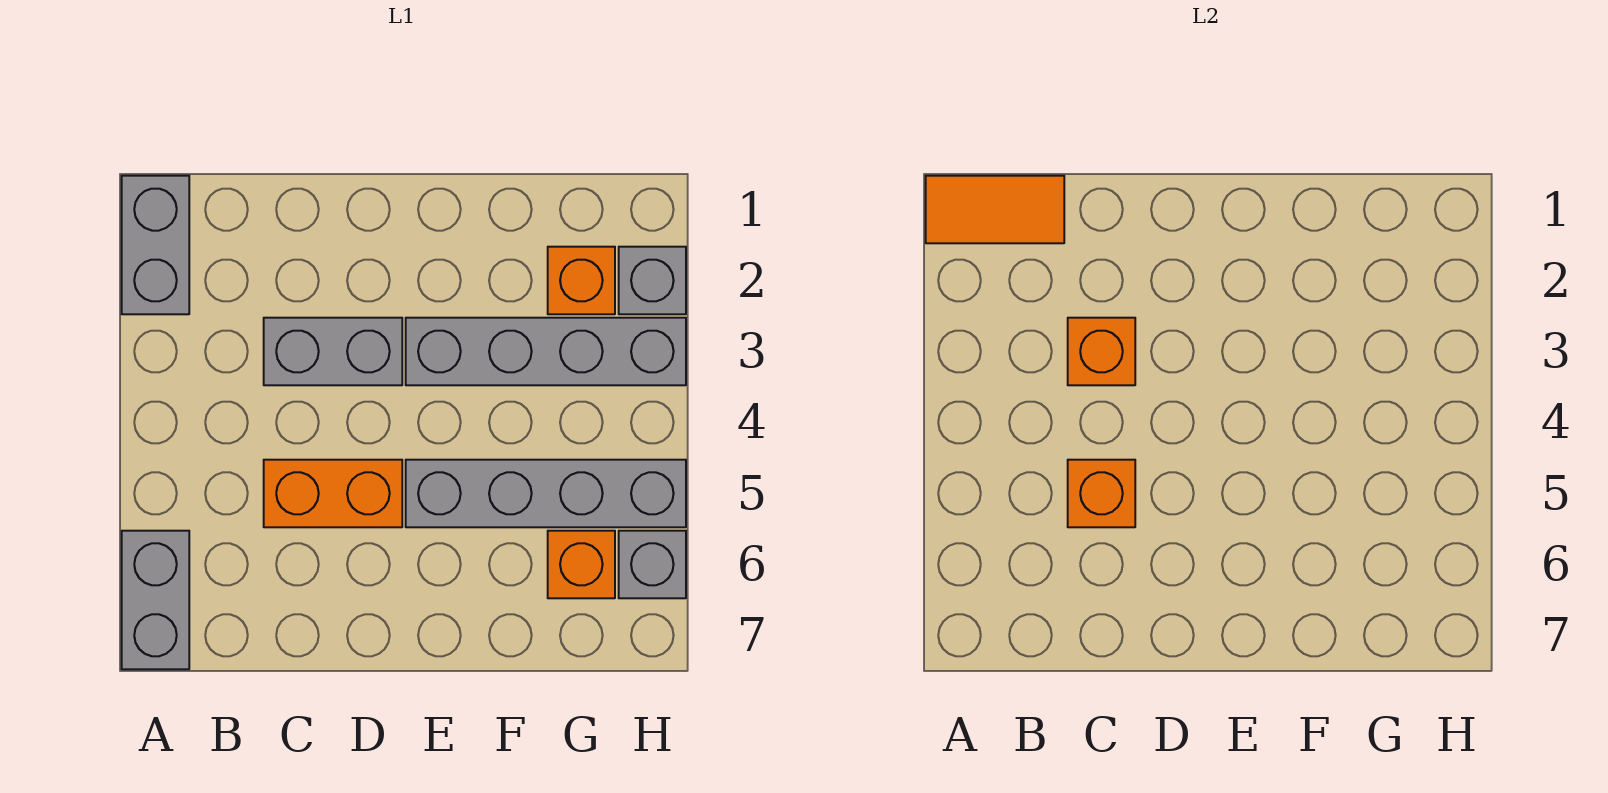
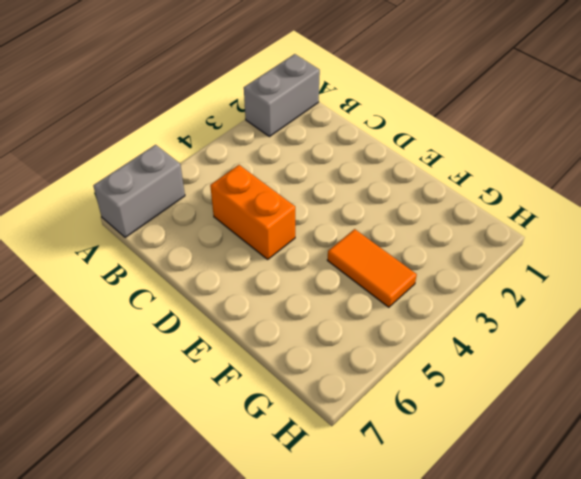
orange 1x2 tile [327,229,417,307] -> orange 1x2 tile moved to [926,176,1064,243]
none -> grey 1x2 brick [264,318,402,385]
none -> grey 1x4 brick [406,318,686,385]
none -> grey 1x4 brick [406,460,686,527]

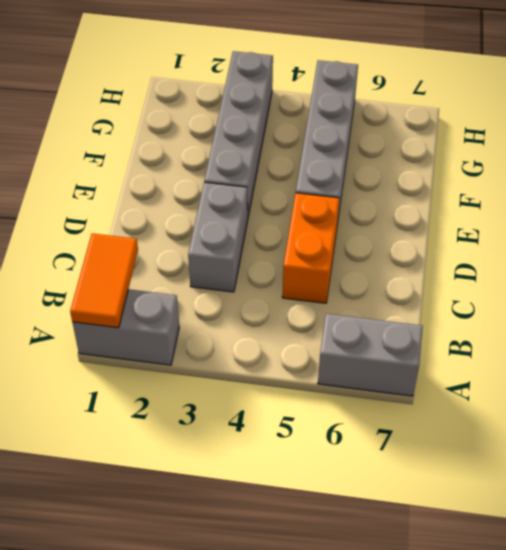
none -> orange 1x1 brick [548,247,615,314]
none -> orange 1x1 brick [548,531,615,598]
none -> grey 1x1 brick [619,247,686,314]

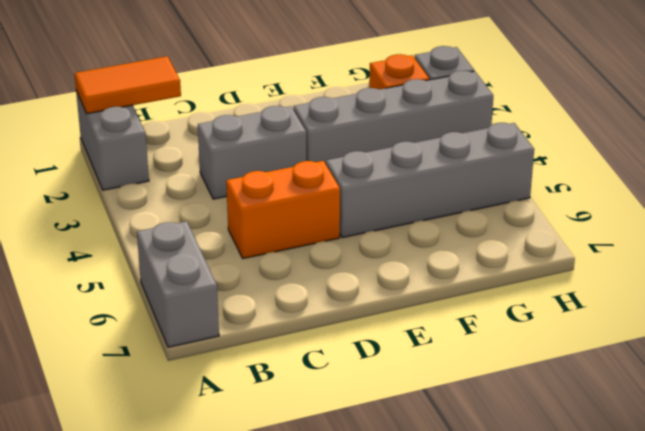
none -> orange 1x1 brick [548,531,615,598]
none -> grey 1x1 brick [619,531,686,598]
none -> orange 1x1 brick [1068,318,1135,385]

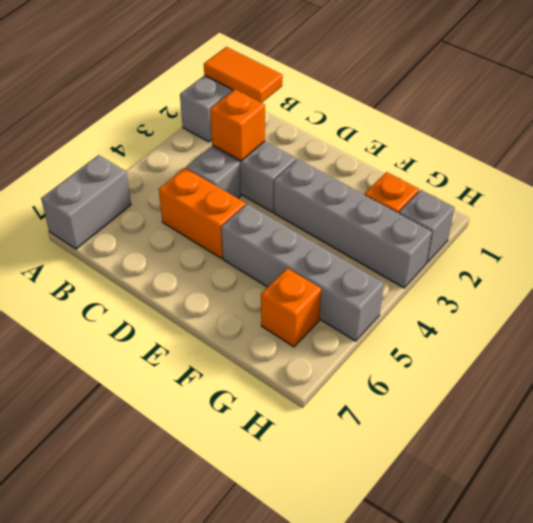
grey 1x1 brick [186,147,241,198] -> grey 1x1 brick moved to [619,531,686,598]
none -> orange 1x1 brick [1068,460,1135,527]

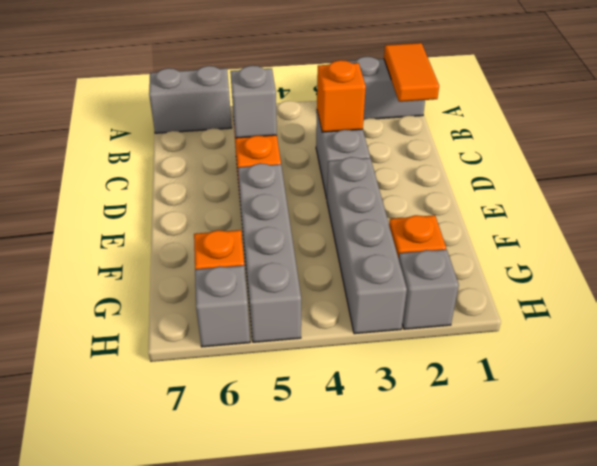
grey 1x1 brick [230,66,277,138] -> orange 1x1 brick [1068,460,1135,527]

